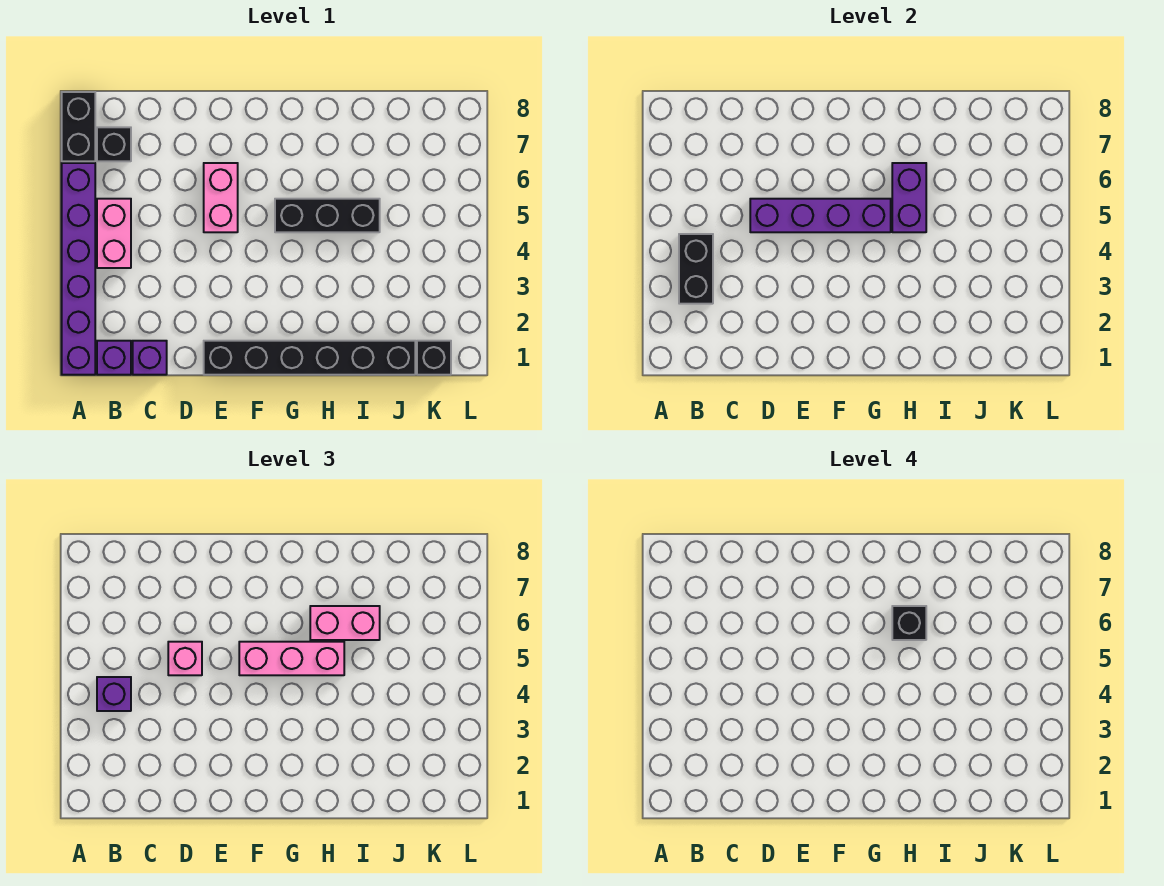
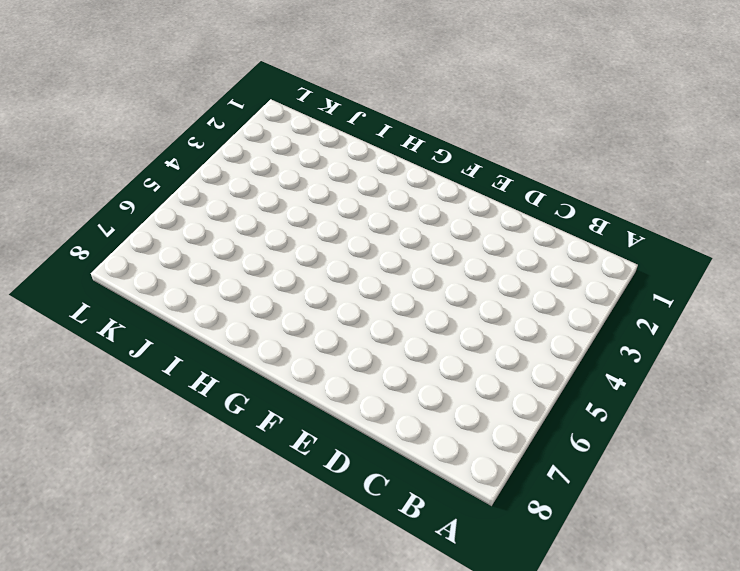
none -> purple 1x6 brick [62,163,95,375]
none -> black 1x2 brick [62,92,95,161]
none -> purple 1x1 brick [97,341,131,375]

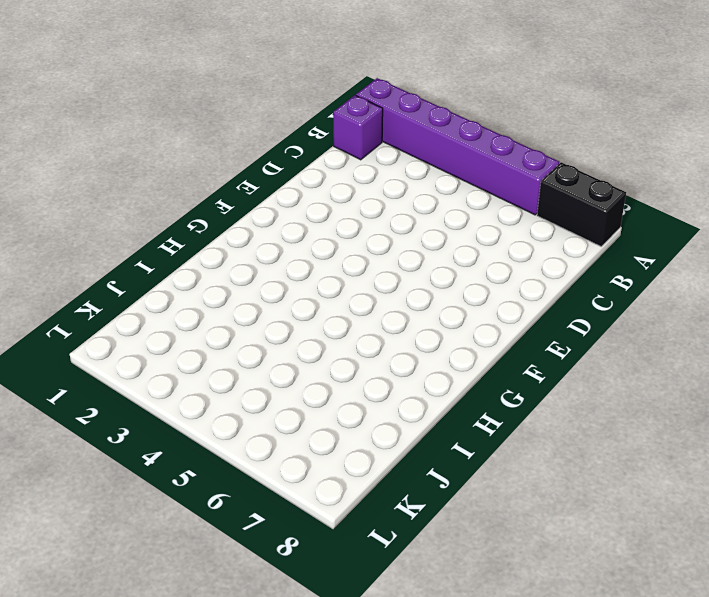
none -> pink 1x2 brick [97,199,131,268]
none -> black 1x1 brick [97,127,131,161]
none -> purple 1x1 brick [133,341,167,375]

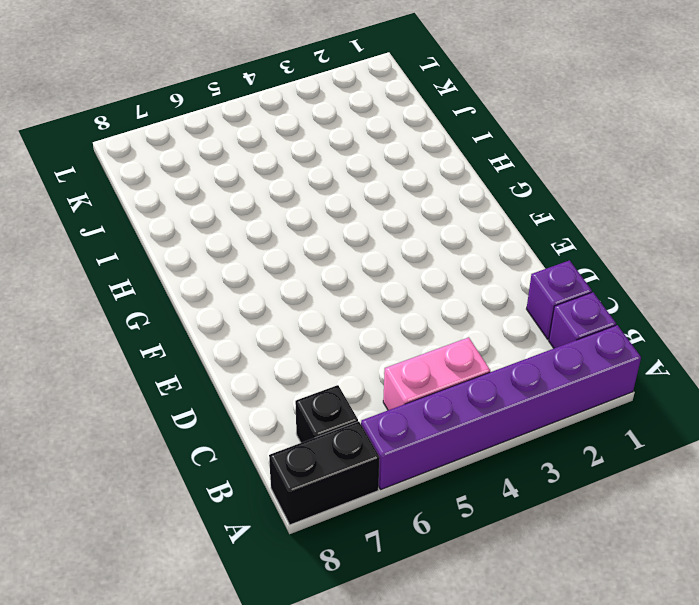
none -> black 1x6 brick [204,341,415,375]
none -> pink 1x2 brick [204,163,238,232]
none -> black 1x3 brick [275,199,380,232]

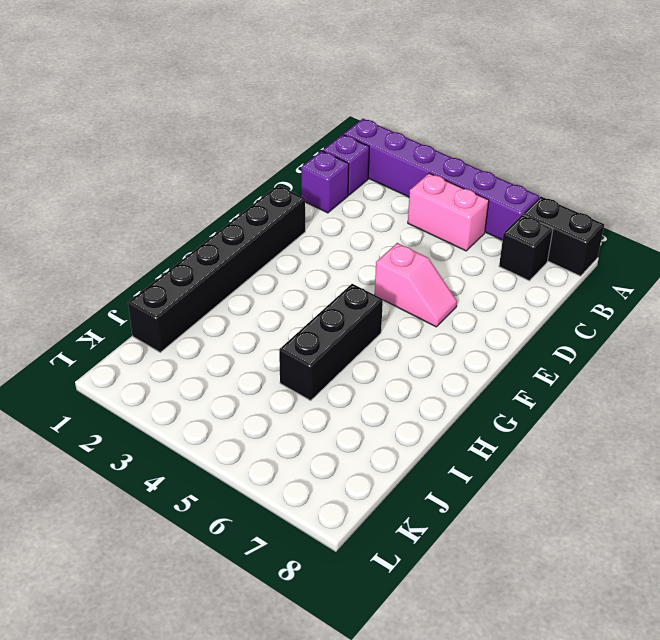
pink 1x2 slope [375,243,457,327] -> pink 1x2 brick [204,163,238,232]
none -> black 1x1 brick [417,341,451,375]
none -> black 1x2 brick [679,234,713,304]
none -> purple 1x4 brick [750,199,891,232]

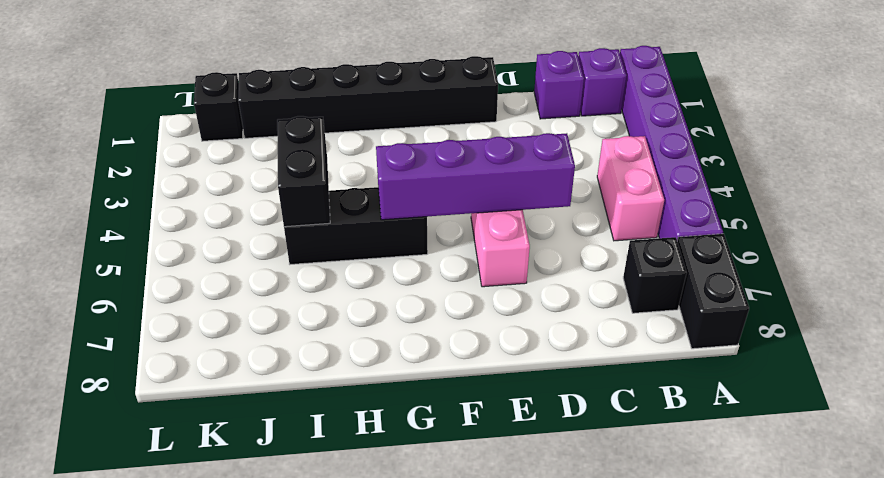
black 1x2 brick [277,116,330,227] -> black 1x2 brick moved to [679,234,713,304]
none -> purple 1x2 brick [892,163,926,232]
none -> purple 1x1 brick [97,677,131,711]
none -> pink 1x1 brick [168,642,202,675]

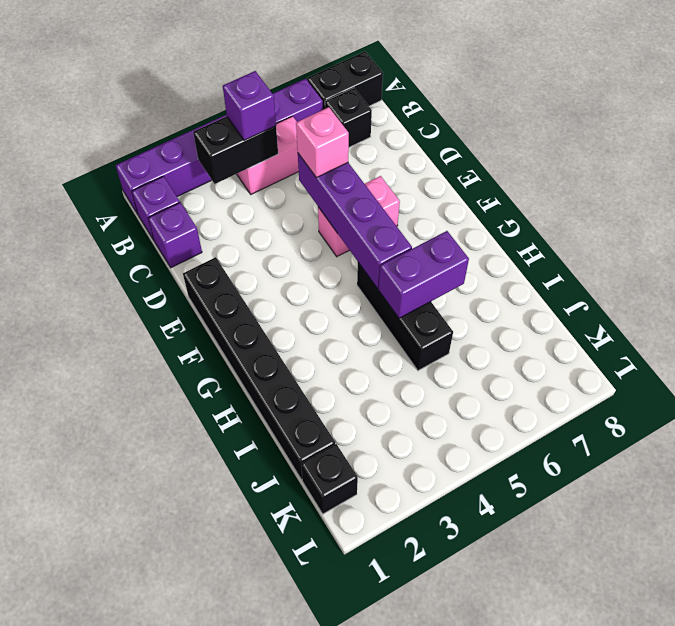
none -> pink 1x3 brick [239,642,344,675]
none -> pink 1x2 brick [310,606,380,640]
none -> black 1x1 brick [892,606,926,640]

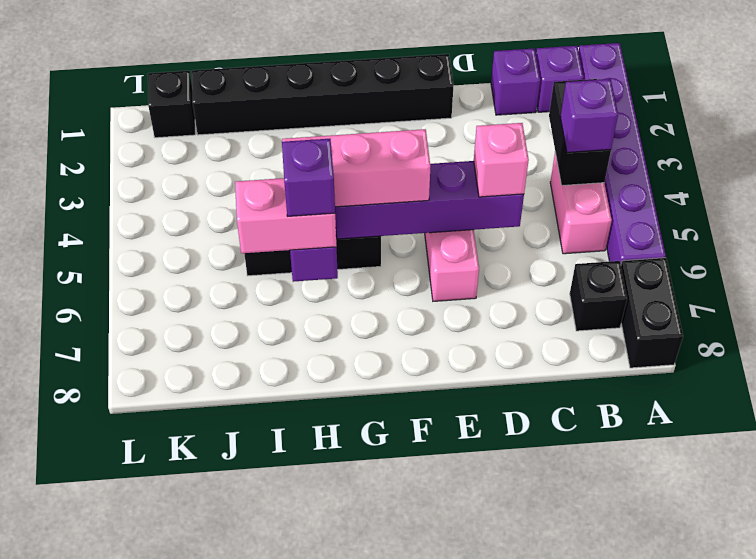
purple 1x1 brick [282,139,335,216] -> black 1x1 brick [892,606,926,640]

